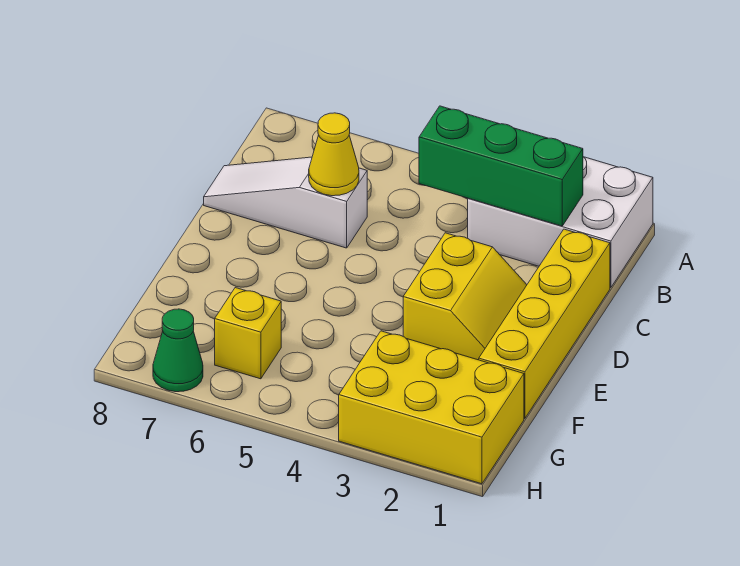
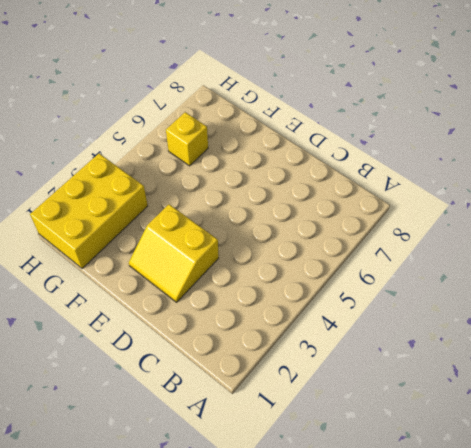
none -> white 2x3 brick [468,157,653,288]
none -> yellow 1x4 brick [479,229,610,418]

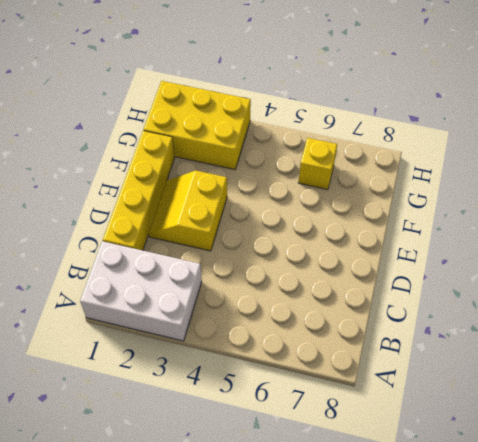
none -> white 1x3 slope [204,157,367,248]
none -> green 1x1 cone [153,309,203,392]

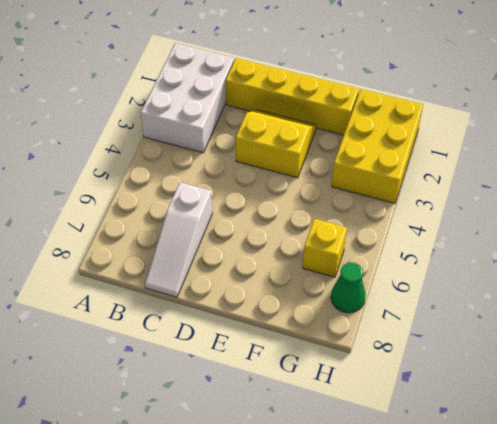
none -> green 1x3 brick [419,106,583,226]
none -> yellow 1x1 cone [309,113,359,196]

